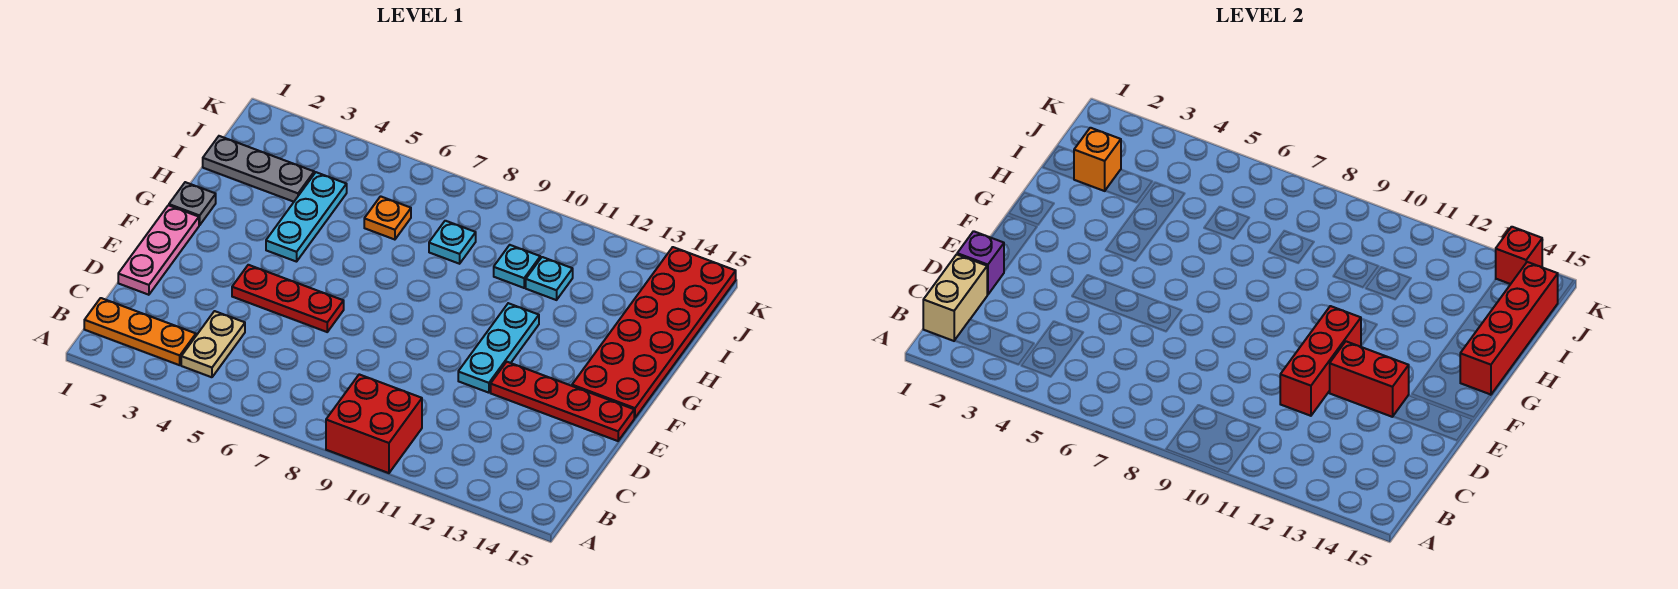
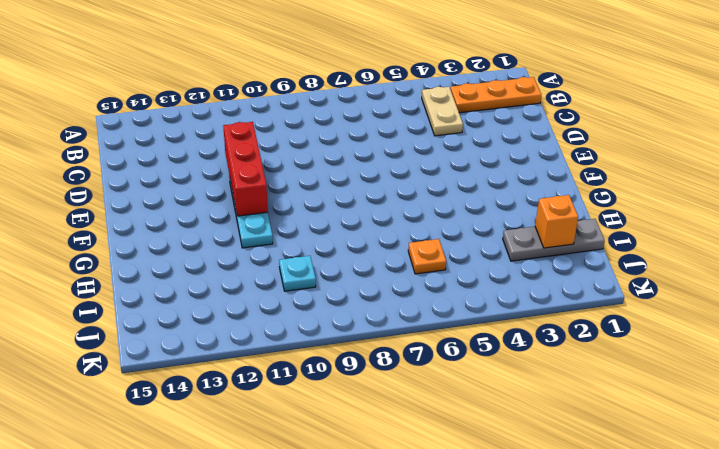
none -> red 2x2 brick [326,374,422,473]
none -> pink 1x3 plate [118,205,199,295]
none -> red 1x3 plate [232,265,344,332]

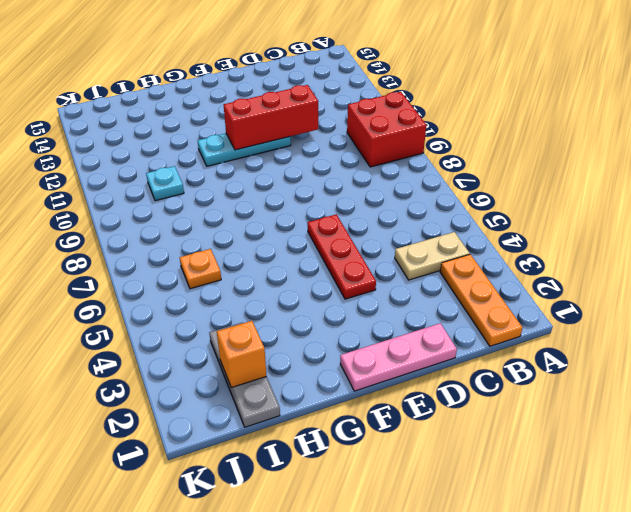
none -> red 1x4 plate [491,362,634,441]
none -> red 2x6 plate [572,247,736,418]
none -> grey 1x1 plate [169,182,216,225]

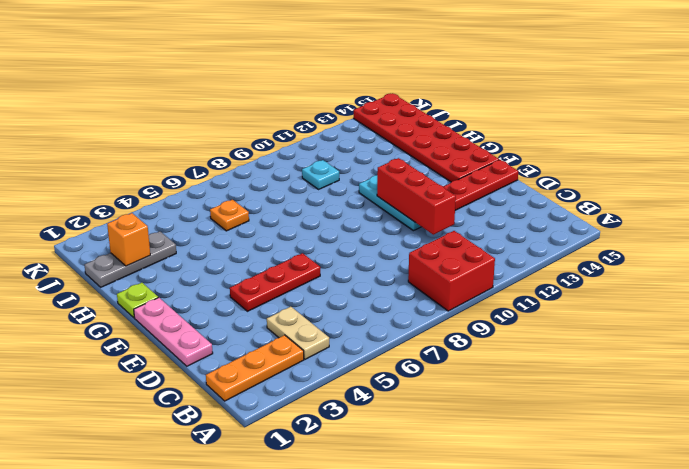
lime 1x1 plate [117,283,158,318] -> grey 1x1 plate [169,182,216,225]
none -> cyan 1x3 plate [266,172,347,262]
none -> cyan 1x1 plate [429,221,476,264]
none -> cyan 1x1 plate [526,257,573,300]

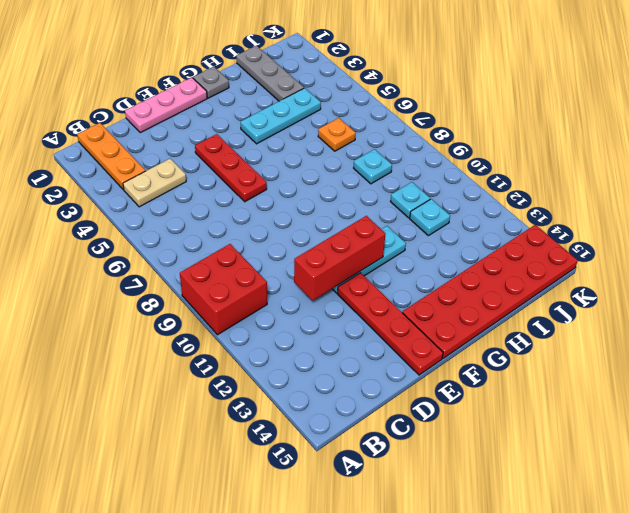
none -> tan 1x2 brick [923,254,987,341]
none -> purple 1x1 brick [957,231,1004,295]
none -> red 1x2 brick [1330,341,1409,417]

